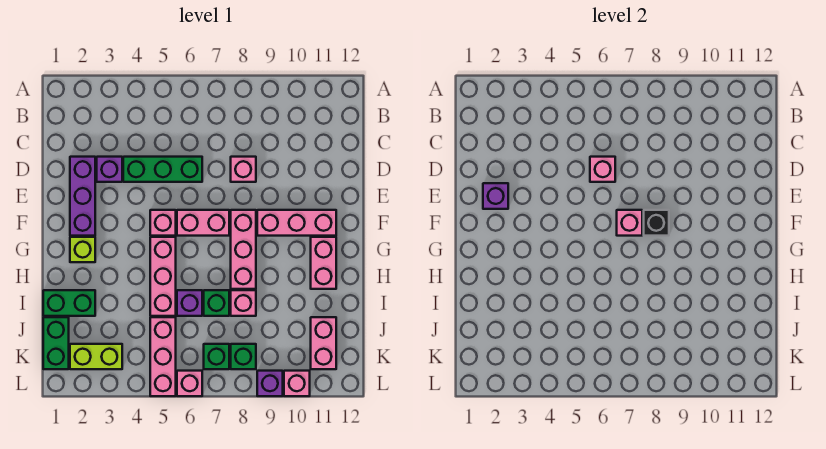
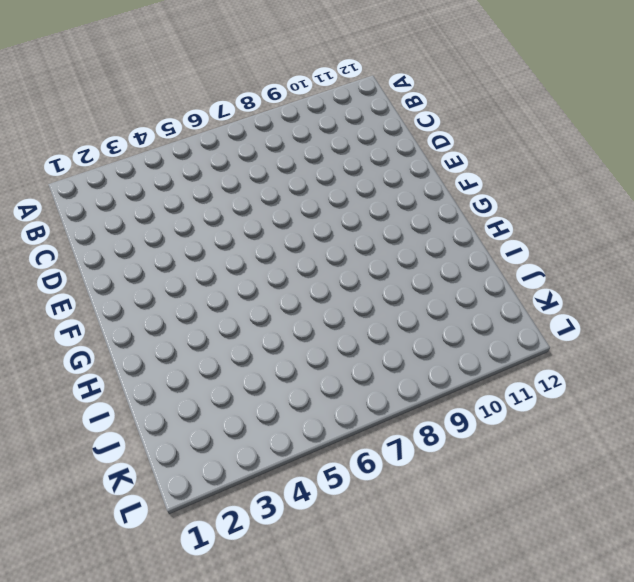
none -> purple 1x3 brick [70,157,95,236]
none -> purple 1x1 brick [97,157,122,182]
none -> green 1x3 brick [123,157,202,182]

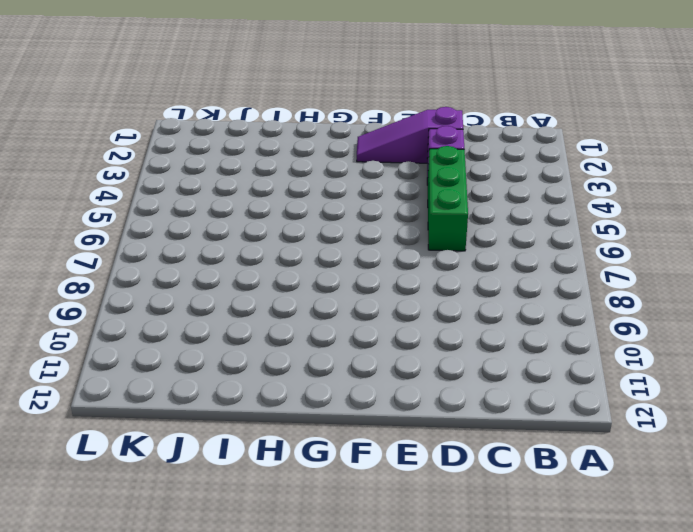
purple 1x3 slope [357,107,463,163] -> purple 1x3 brick [70,157,95,236]
none -> pink 1x1 brick [231,157,256,182]
none -> pink 1x1 brick [150,210,176,236]
none -> pink 1x2 brick [177,210,229,236]

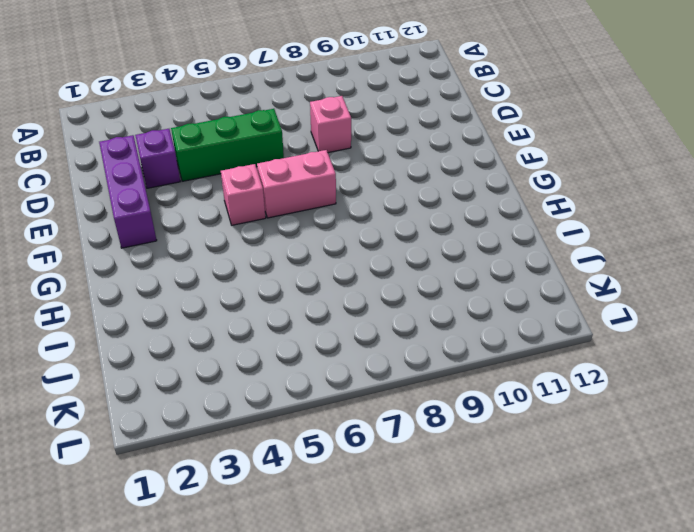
none -> pink 1x3 brick [231,210,256,289]
none -> pink 1x3 brick [257,210,336,236]
none -> lime 1x1 brick [70,237,95,262]

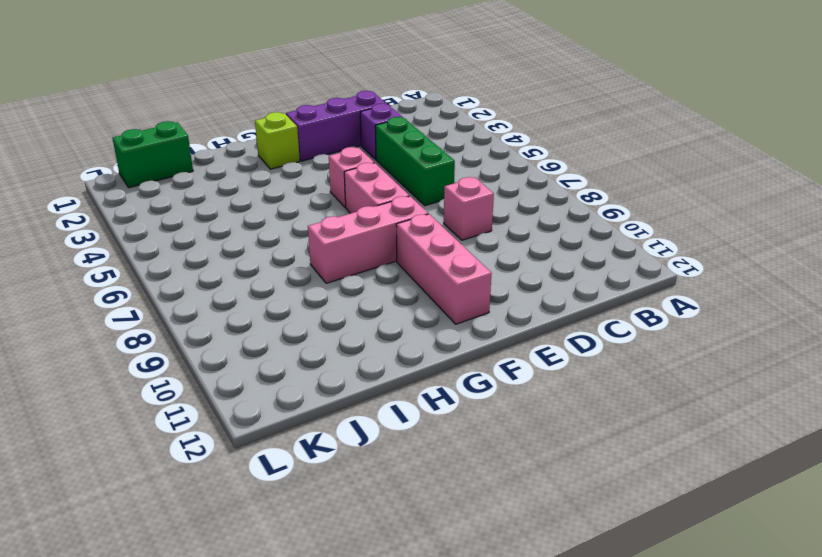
none -> pink 1x3 brick [150,237,176,316]
none -> pink 1x2 brick [311,237,336,289]
none -> green 1x2 brick [43,290,95,316]

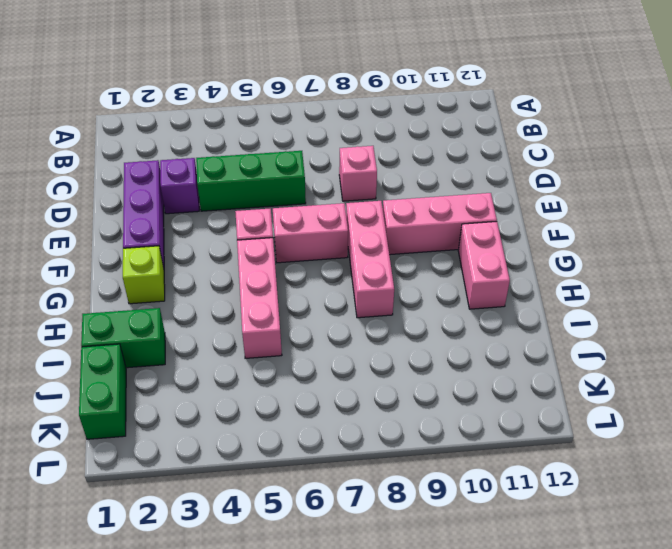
none -> purple 1x1 brick [177,290,202,316]
none -> green 1x1 brick [204,290,229,316]
none -> pink 1x1 brick [231,290,256,316]

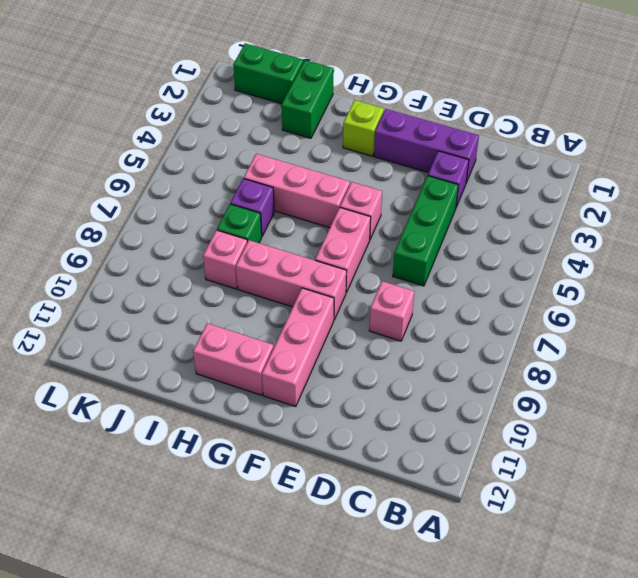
none -> pink 1x3 brick [150,317,176,396]
none -> pink 1x2 brick [311,317,336,369]
none -> lime 1x2 brick [70,344,122,369]

